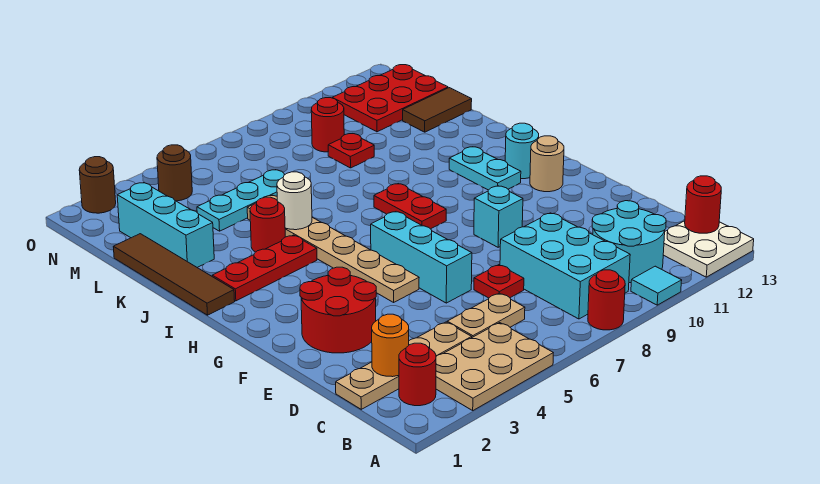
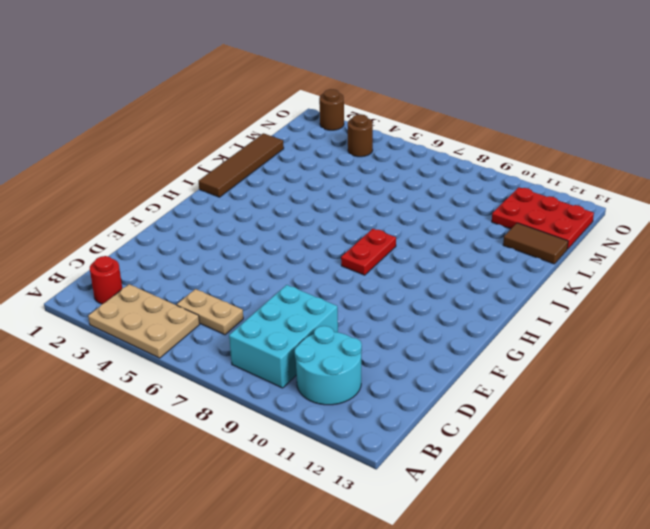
none -> red 1x1 round brick [588,270,625,330]
none -> cyan 1x1 tile [631,266,682,305]
none -> white 2x2 plate [663,221,754,277]
none -> tan 1x4 plate [336,322,472,409]

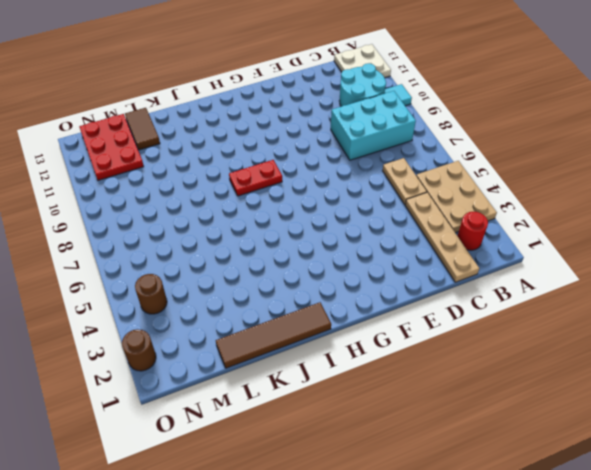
none -> red 1x1 round brick [588,270,625,330]
none -> red 1x1 plate [474,265,524,298]
none -> red 2x2 round brick [300,267,376,353]
none -> cyan 1x3 brick [371,212,472,303]

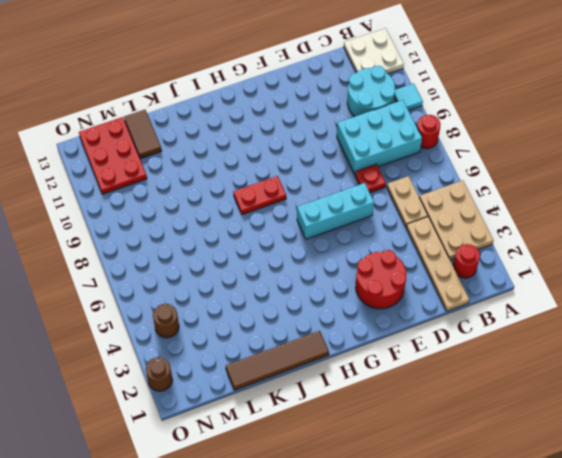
none -> tan 1x6 plate [247,195,419,302]
none -> cyan 1x1 brick [474,186,523,247]
none -> tan 1x1 round brick [530,136,564,192]
none -> cyan 1x2 plate [449,147,521,190]

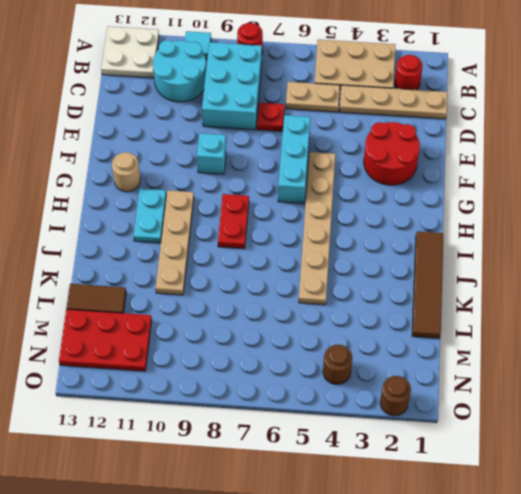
tan 1x4 plate [156,190,194,295] -> none
none -> cyan 1x1 round brick [505,123,539,179]
none -> red 1x3 plate [212,235,317,301]
none -> red 1x1 round brick [250,197,285,252]
none -> cyan 1x3 brick [117,183,214,268]

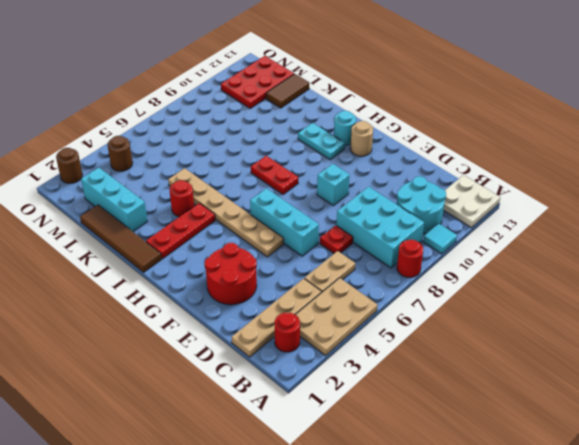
none -> cyan 1x3 plate [197,170,284,231]
none -> red 1x1 plate [328,134,374,168]
none -> red 1x1 round brick [311,98,344,152]
none -> red 1x1 round brick [685,176,721,233]

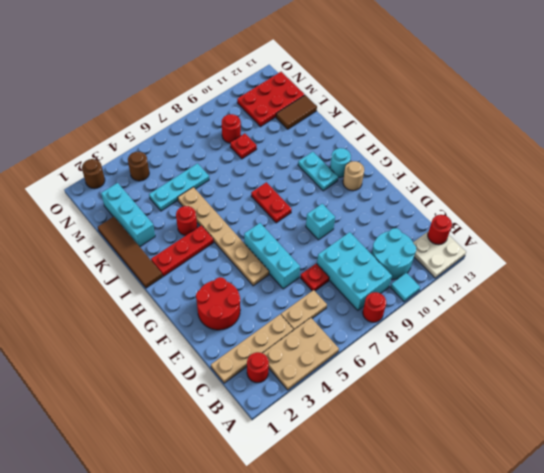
none -> orange 1x1 round brick [372,314,409,377]
none -> white 1x1 round brick [277,172,312,230]

